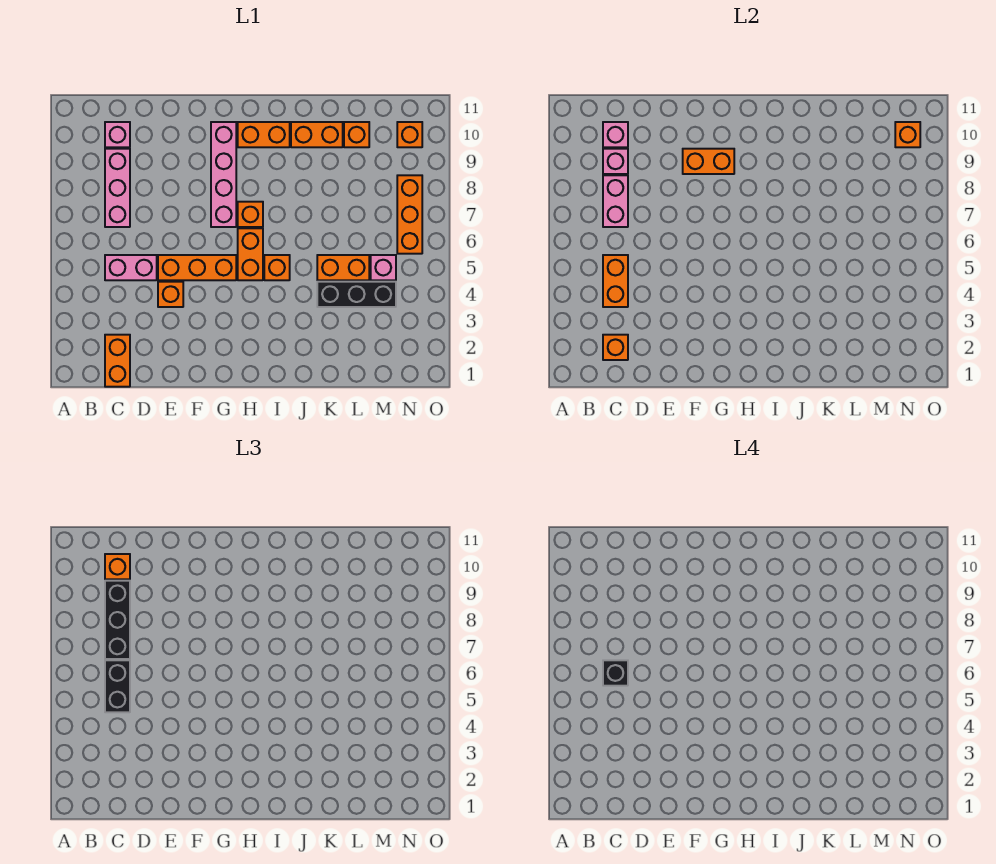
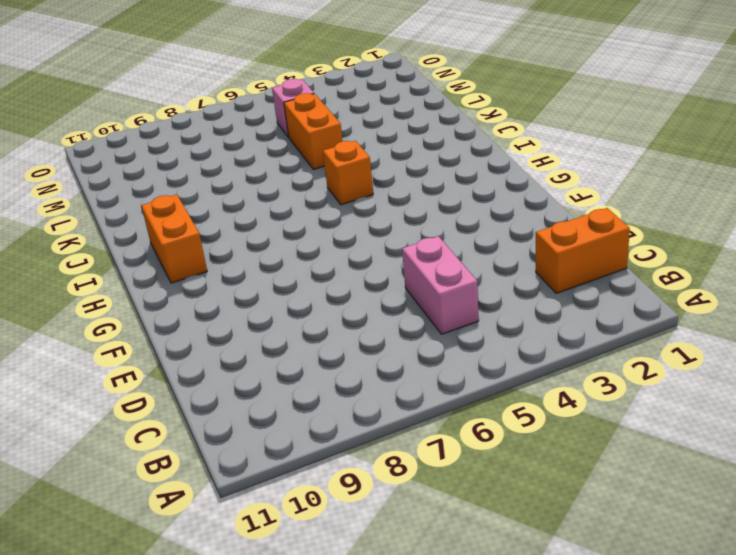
none -> pink 1x3 brick [105,149,130,227]
none -> pink 1x1 brick [105,122,130,147]
none -> orange 1x1 brick [158,282,183,307]

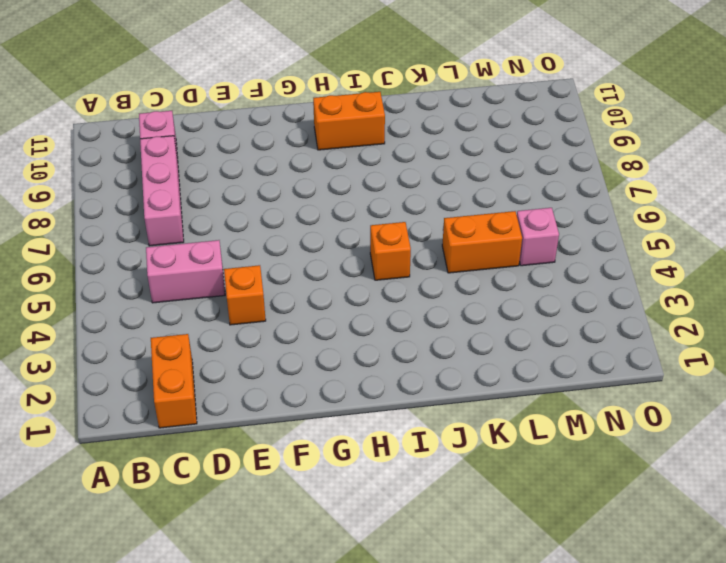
none -> orange 1x3 brick [158,255,236,280]
none -> pink 1x4 brick [211,122,236,227]
none -> orange 1x2 brick [238,228,263,280]

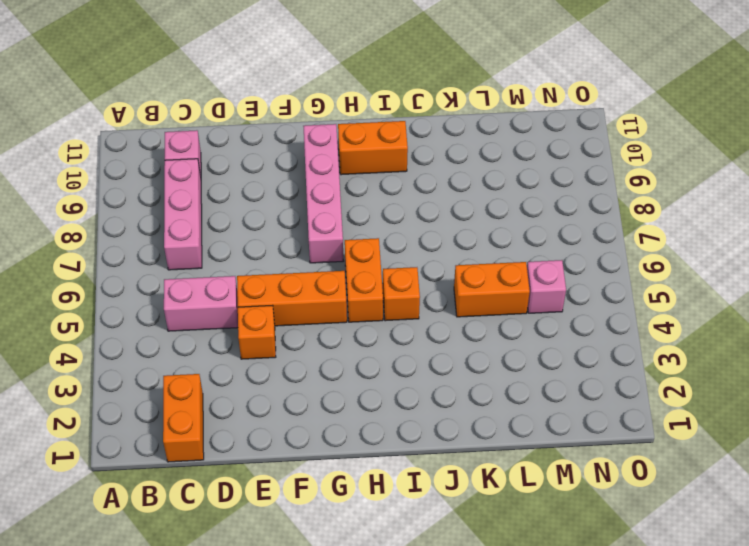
none -> orange 1x1 brick [238,202,263,227]
none -> orange 1x2 brick [291,122,343,147]
none -> black 1x3 brick [317,282,396,307]

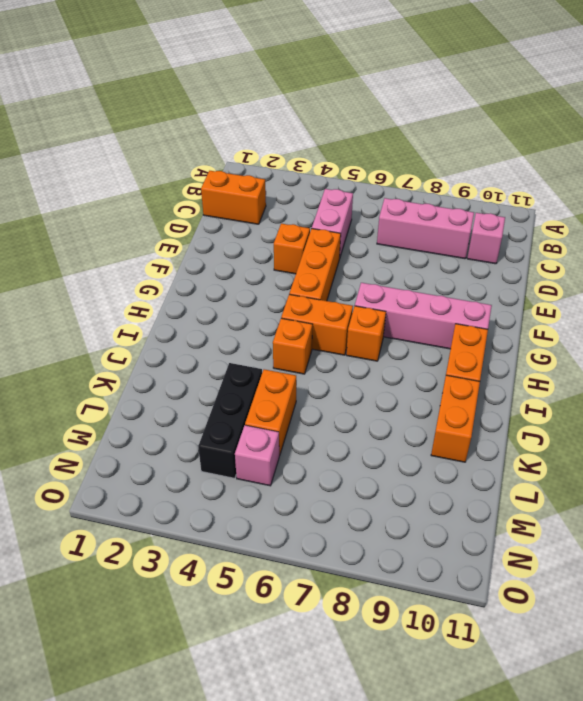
none -> orange 1x1 brick [344,122,369,147]
none -> orange 1x3 brick [397,175,422,254]
none -> orange 1x1 brick [397,122,422,147]

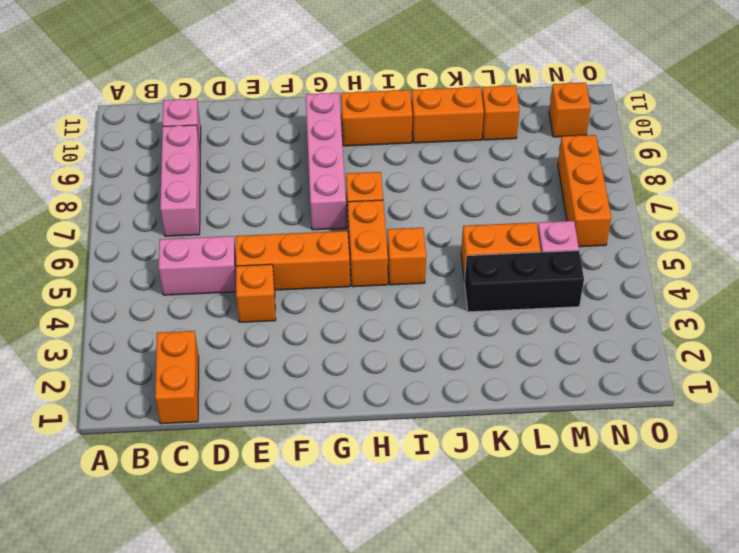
none -> orange 1x1 brick [603,335,628,360]
none -> orange 1x2 brick [603,255,628,307]
none -> pink 1x2 brick [603,175,628,227]

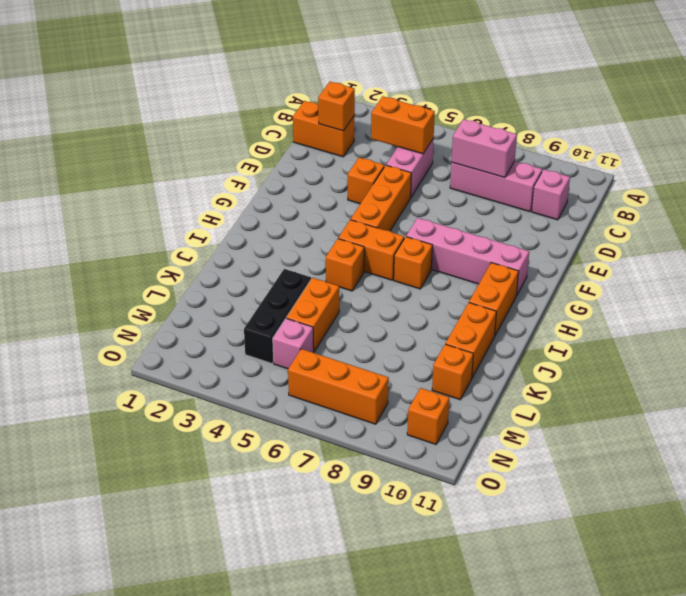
none -> pink 1x1 brick [603,149,628,174]
none -> pink 1x1 brick [603,122,628,147]
none -> orange 1x2 brick [683,149,734,174]

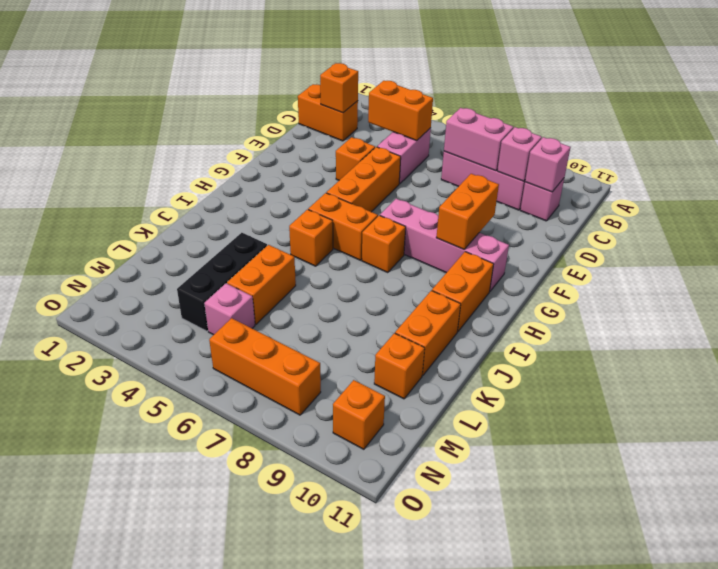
none -> orange 1x1 brick [895,122,920,147]
none -> black 1x2 brick [105,660,130,712]
none -> black 1x3 brick [105,581,130,659]

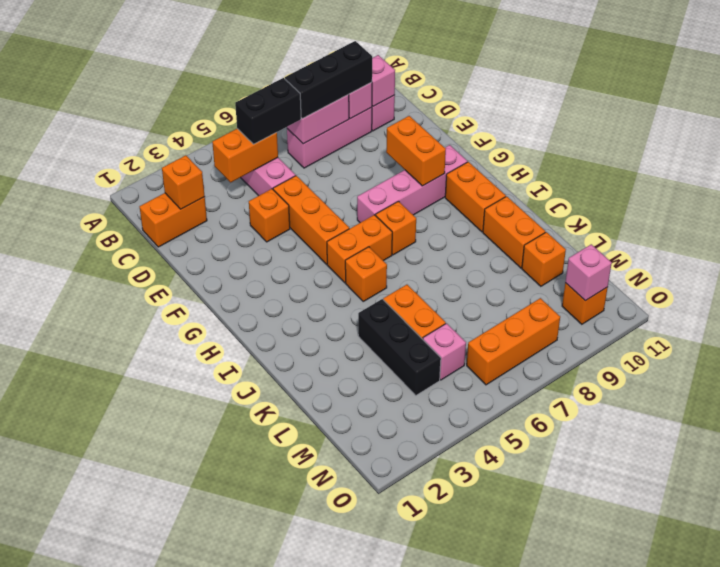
pink 1x1 brick [565,244,612,301] -> orange 1x1 brick [895,122,920,147]
none -> orange 1x1 brick [105,554,130,579]
none -> black 1x1 brick [603,660,628,686]

